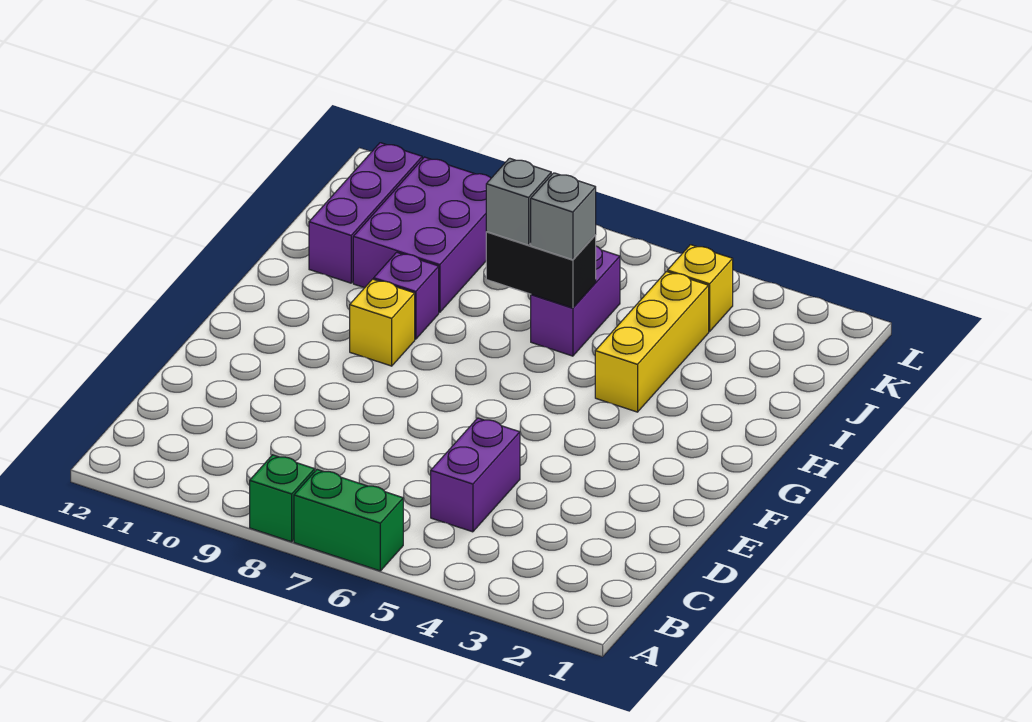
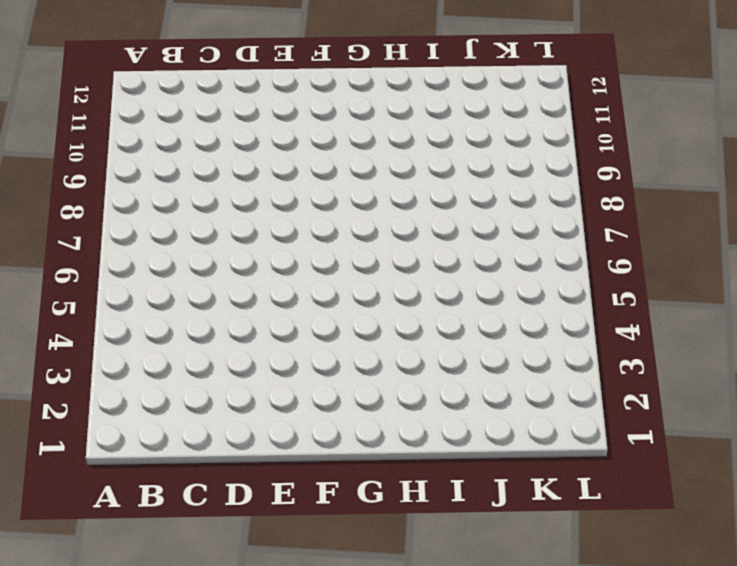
none -> green 1x2 brick [294,470,403,571]
none -> green 1x1 brick [250,455,315,542]
none -> purple 1x2 brick [431,418,520,532]

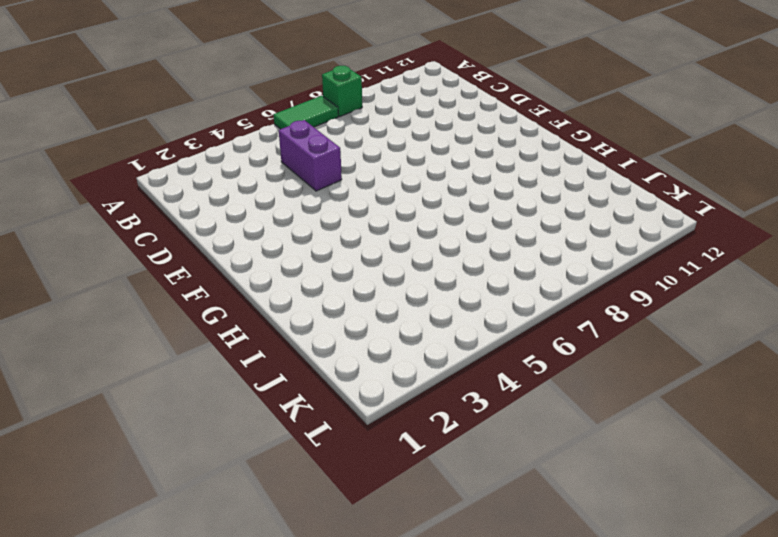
green 1x2 tile [273,96,338,129] -> green 1x2 brick [294,470,403,571]
none -> yellow 1x1 brick [350,279,415,366]
none -> yellow 1x3 brick [595,272,709,412]
none -> purple 1x1 brick [374,252,439,339]

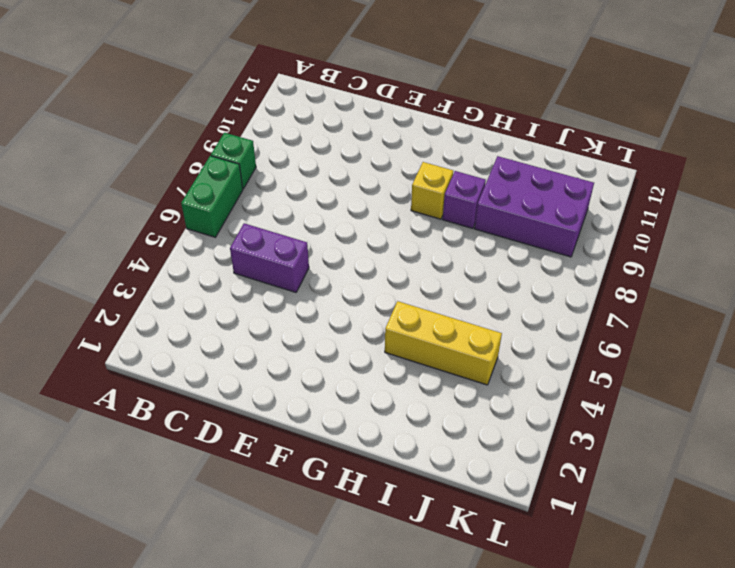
none -> purple 1x2 brick [531,246,620,356]
none -> purple 1x3 brick [309,143,422,283]
none -> yellow 1x1 brick [668,245,733,331]

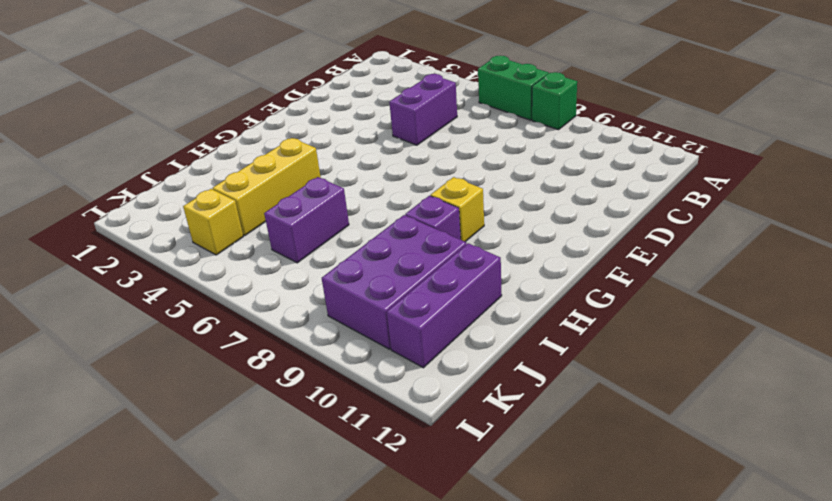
none -> black 1x2 brick [486,232,596,308]
none -> grey 1x1 brick [531,173,596,260]
none -> grey 1x1 brick [486,158,551,245]

